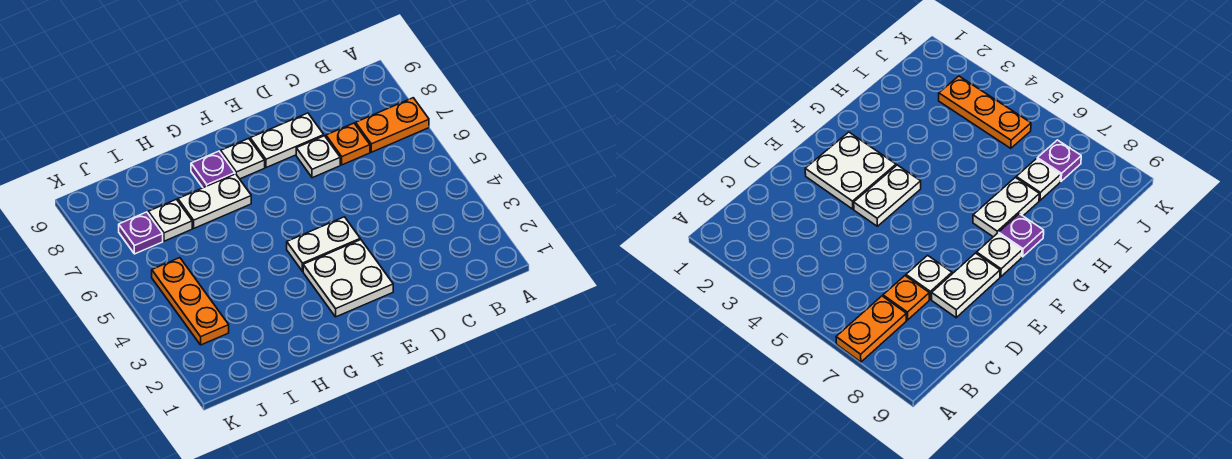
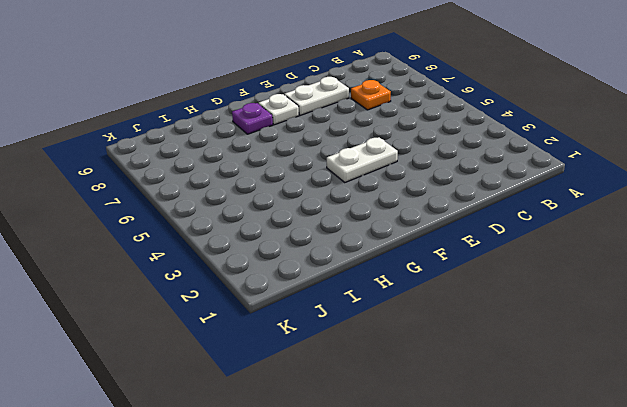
none -> orange 1x2 plate [356,98,429,152]
none -> white 1x1 plate [296,136,340,178]
none -> white 2x2 plate [303,240,393,317]

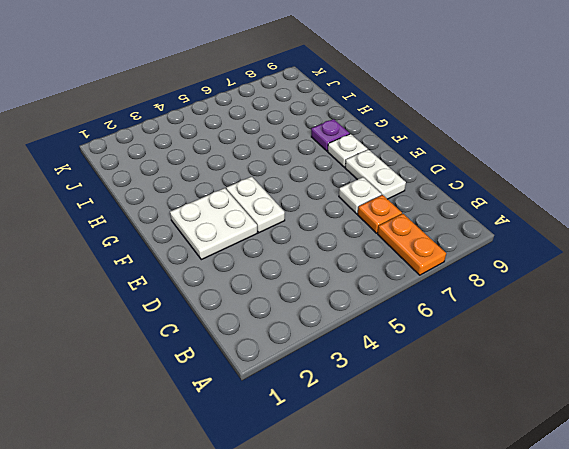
none -> white 1x2 plate [178,174,251,228]
none -> white 1x1 plate [148,199,192,241]
none -> orange 1x3 plate [152,258,229,345]

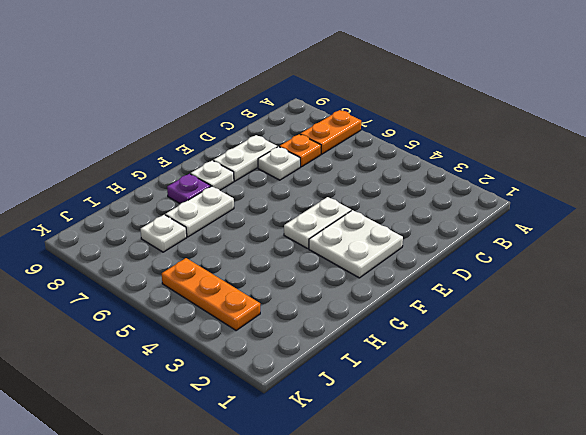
none -> purple 1x1 plate [119,212,163,254]

